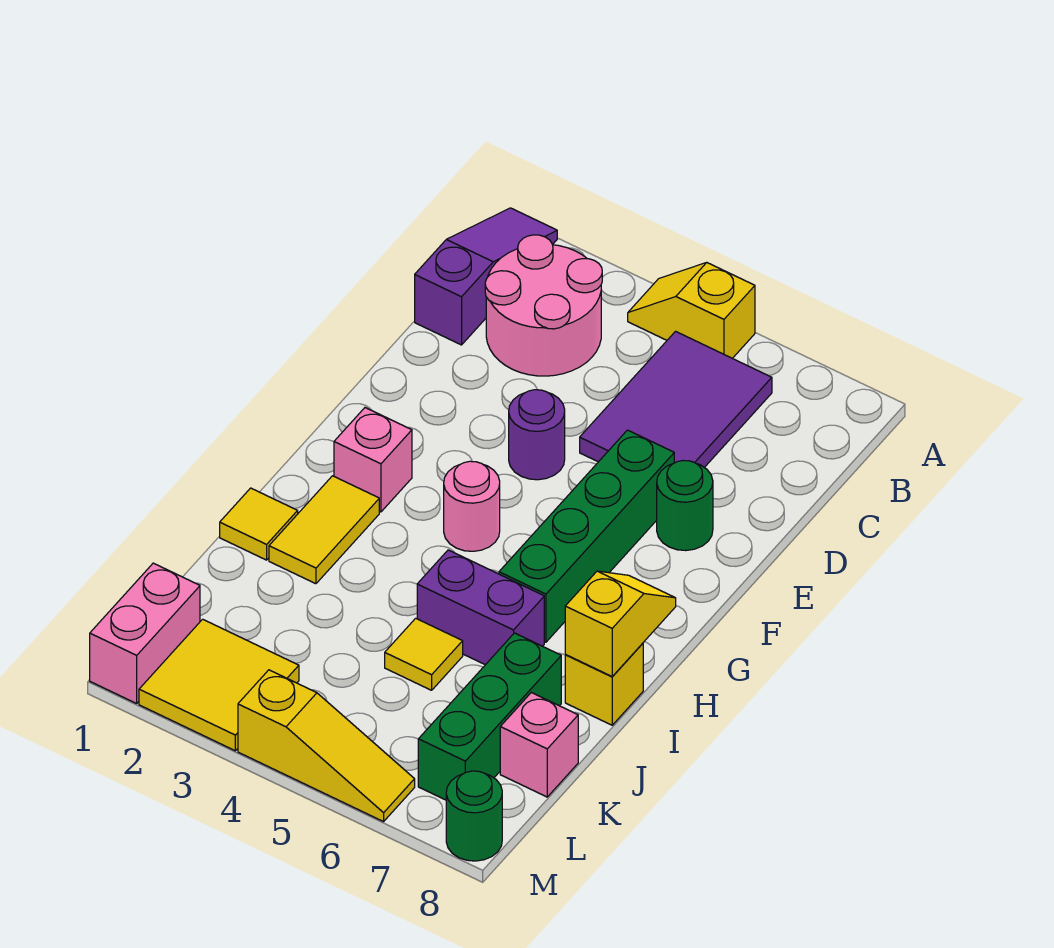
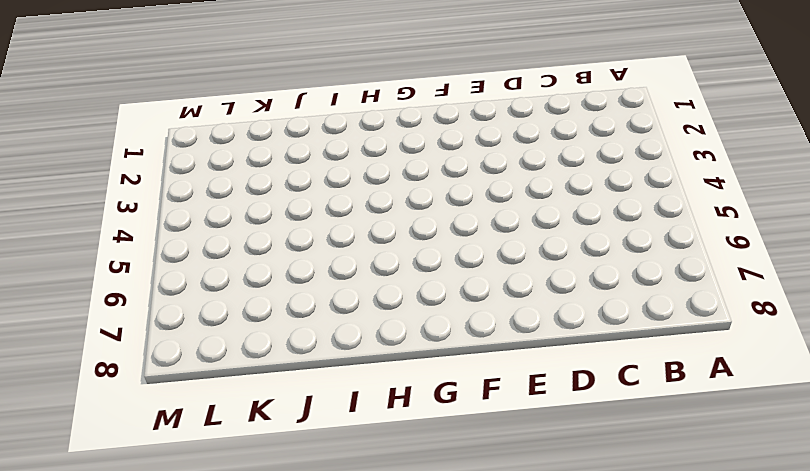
none -> purple 1x3 slope [415,208,557,345]
none -> yellow 1x2 slope [628,263,755,358]
none -> pink 2x2 round brick [485,235,602,376]

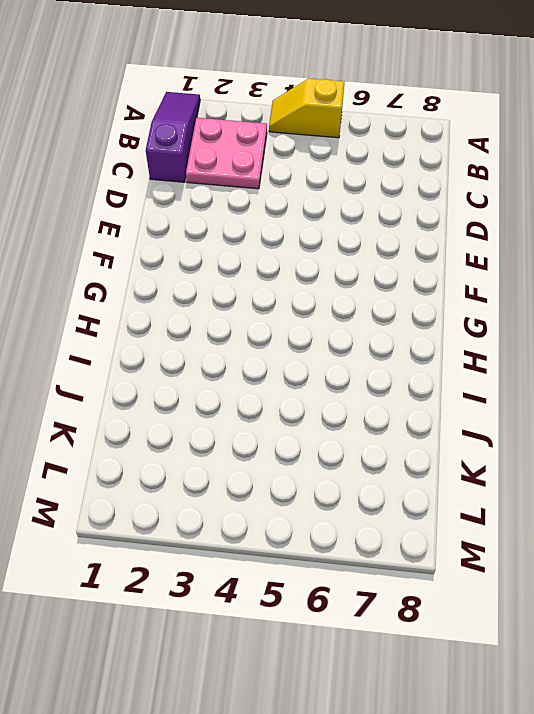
pink 2x2 plate [186,118,267,189] -> pink 2x2 round brick [485,235,602,376]
none -> purple 2x3 tile [580,331,772,467]
none -> purple 1x1 round brick [509,390,565,480]
none -> green 1x4 brick [499,430,674,642]

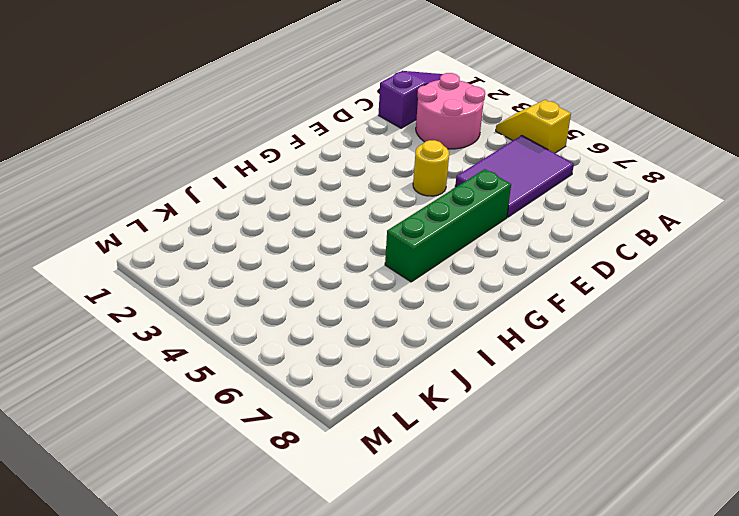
yellow 1x1 round brick [413,140,449,196] -> purple 1x1 round brick [509,390,565,480]
none -> green 1x1 round brick [657,461,713,551]
none -> pink 1x1 brick [334,408,412,512]
none -> pink 1x1 round brick [444,461,500,551]

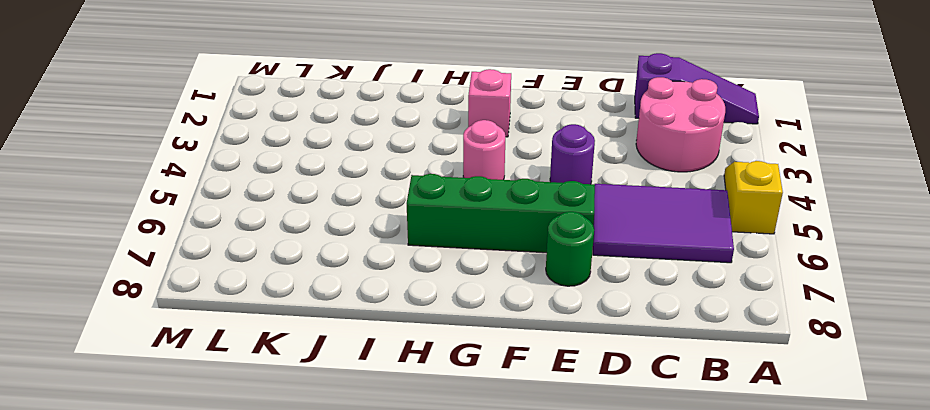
none -> yellow 1x2 tile [269,476,379,584]
none -> yellow 1x1 tile [220,488,298,560]
none -> purple 1x2 brick [417,550,544,665]

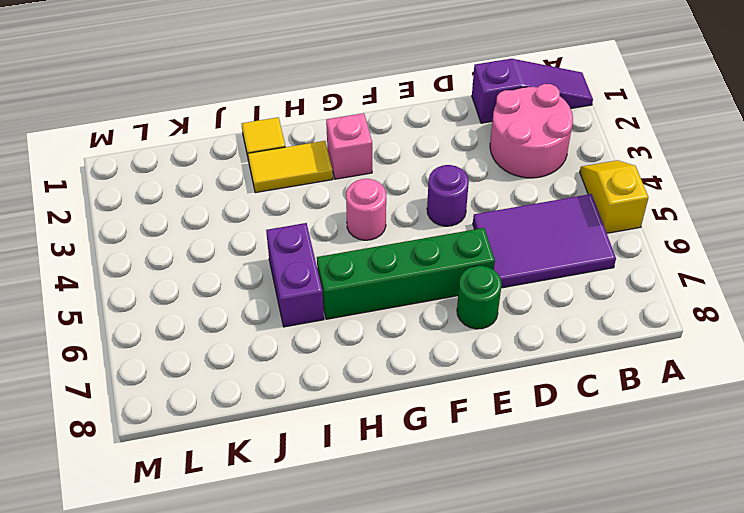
none -> yellow 1x1 brick [565,643,643,725]
none -> yellow 1x1 tile [385,618,463,690]
none -> green 1x3 brick [418,633,561,800]

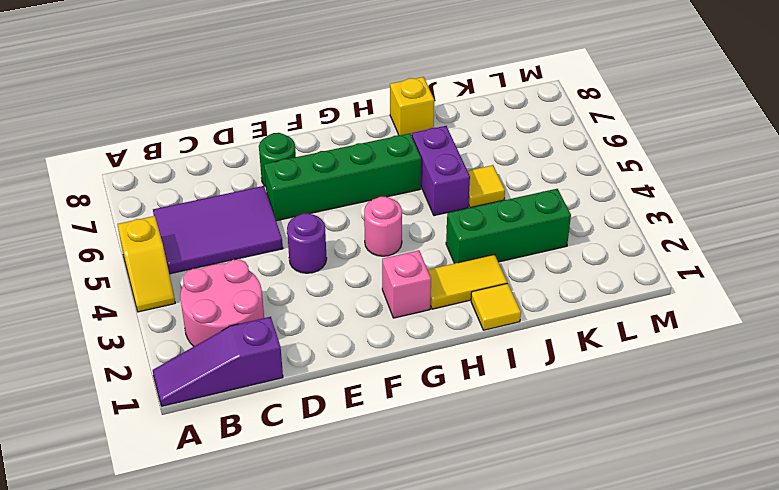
green 1x3 brick [446,189,571,263] -> green 1x3 brick moved to [418,633,561,800]
none -> pink 1x1 brick [500,693,578,797]
none -> pink 1x2 brick [90,563,200,704]
none -> yellow 2x2 tile [139,619,299,751]

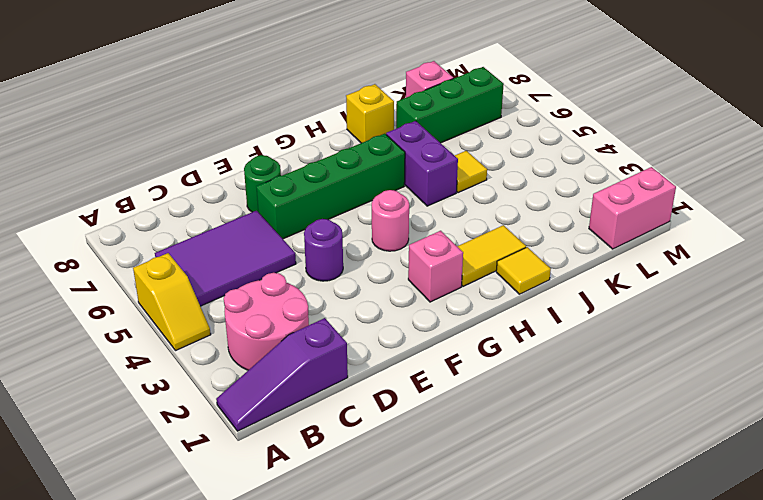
none -> yellow 2x2 tile [139,619,299,751]
none -> yellow 1x3 slope [238,670,415,822]
none -> green 1x1 round brick [446,771,502,861]

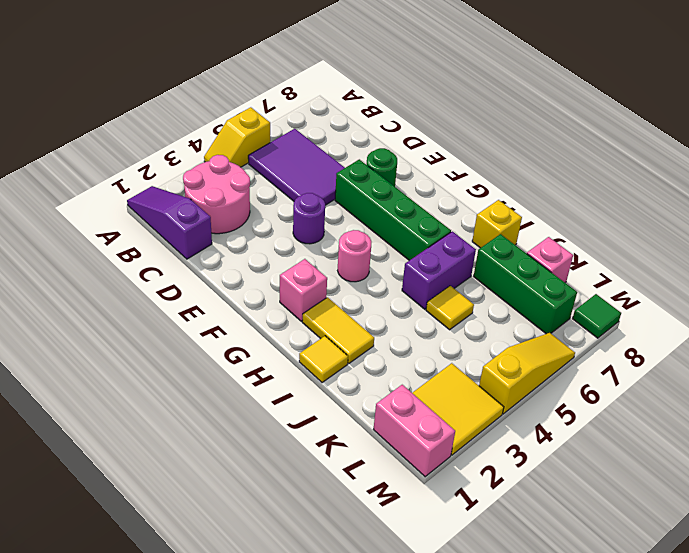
green 1x1 tile [572,294,621,338] -> green 1x1 round brick [446,771,502,861]
none -> yellow 1x2 slope [565,571,676,677]

